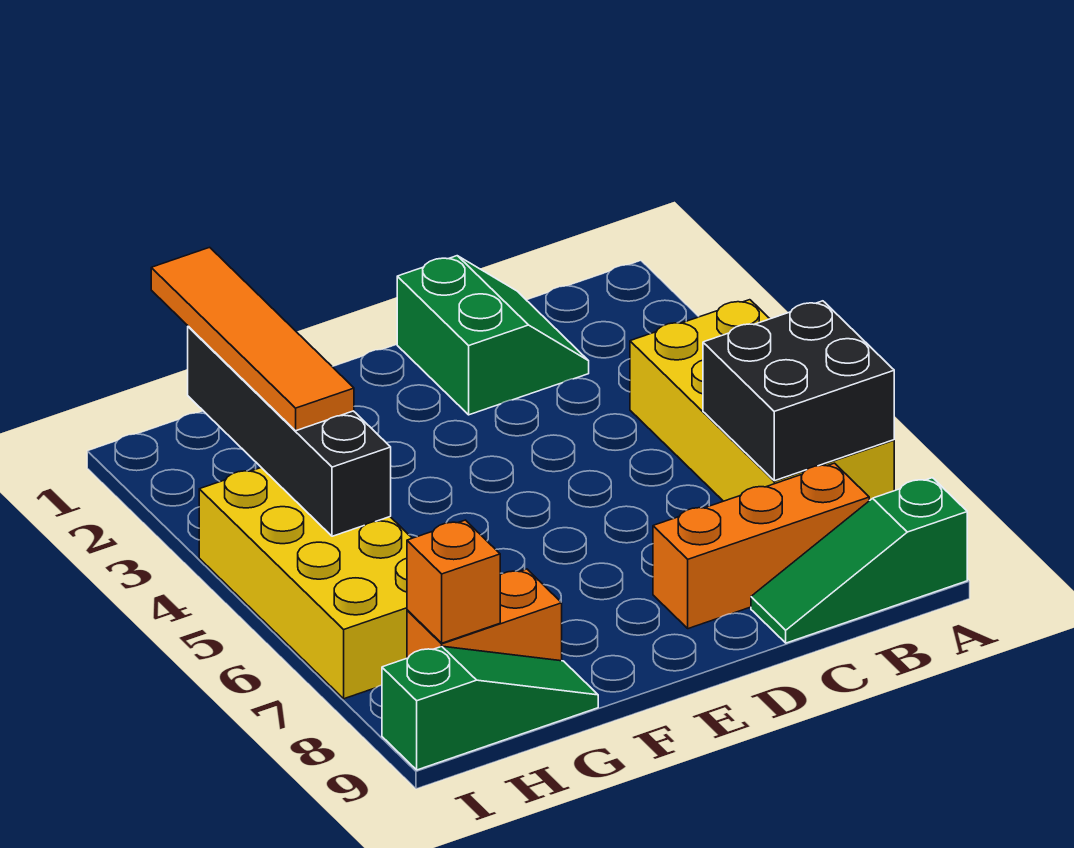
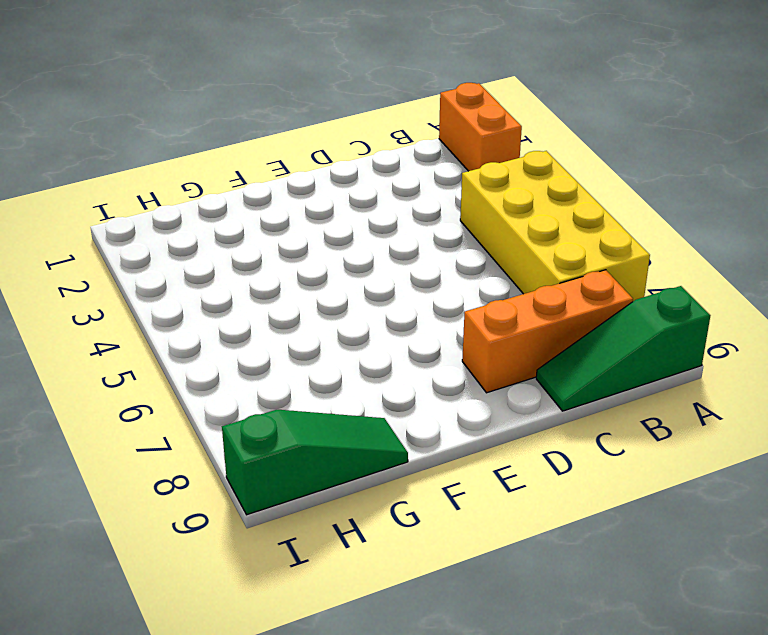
orange 1x2 brick [439,83,522,171] -> orange 1x2 brick turned to [407,569,562,661]
none -> green 2x2 slope [397,256,589,415]
none -> yellow 2x4 brick [199,468,412,699]

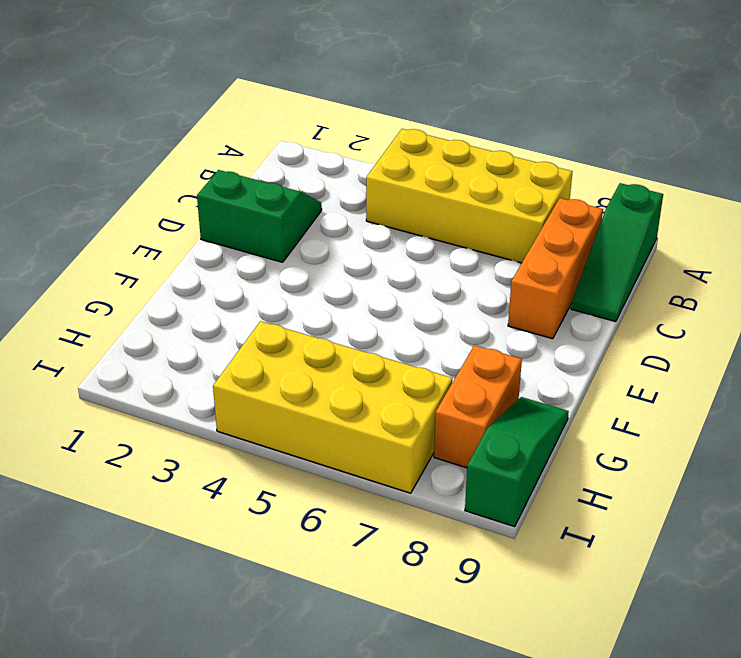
none -> black 2x2 brick [703,301,894,481]
none -> black 1x4 brick [188,326,391,536]

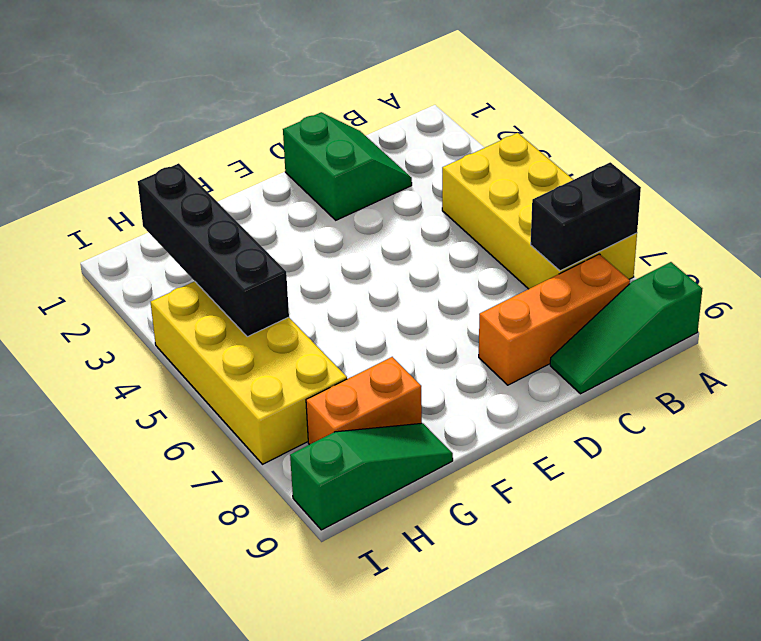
black 1x2 brick [531,162,641,271] -> black 2x2 brick [703,301,894,481]
none -> orange 1x1 brick [407,520,500,643]
none -> orange 1x4 tile [151,247,354,431]

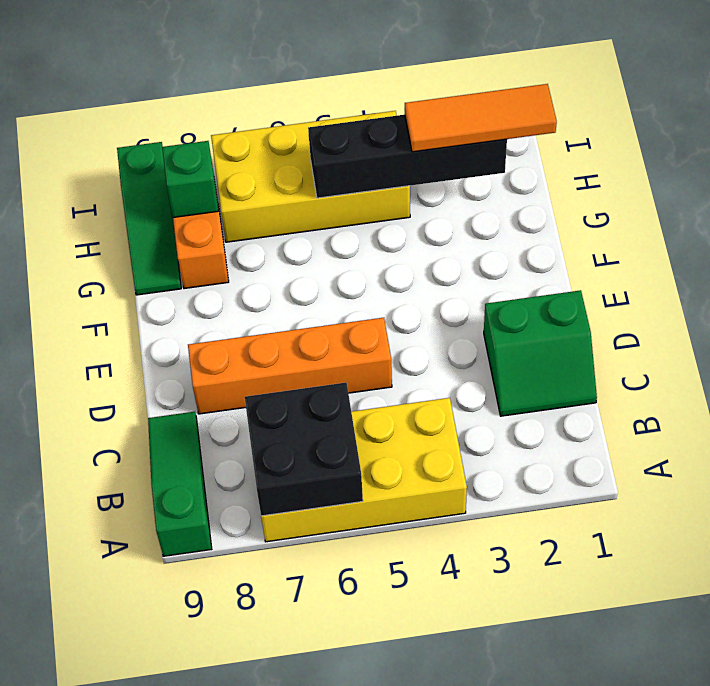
orange 1x4 brick [188,318,392,414] -> orange 1x3 brick [653,463,869,629]
orange 1x3 tile [405,84,557,152] -> orange 1x4 tile [151,247,354,431]
green 1x1 brick [162,141,219,217] -> orange 1x1 brick [407,520,500,643]

